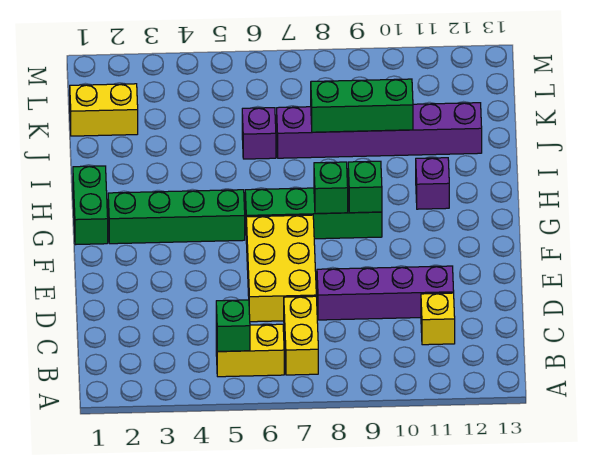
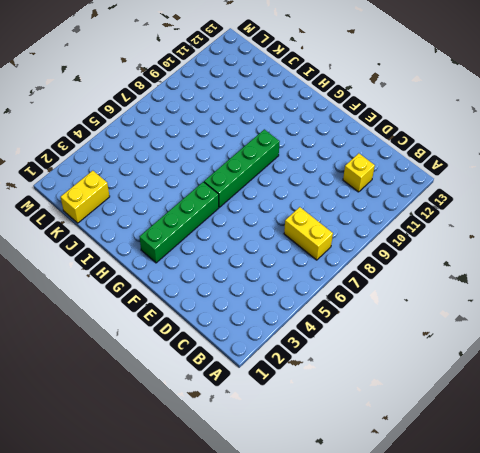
none -> yellow 1x2 brick [216,324,284,377]
none -> yellow 2x3 brick [246,215,316,322]
none -> purple 1x4 brick [317,266,454,320]

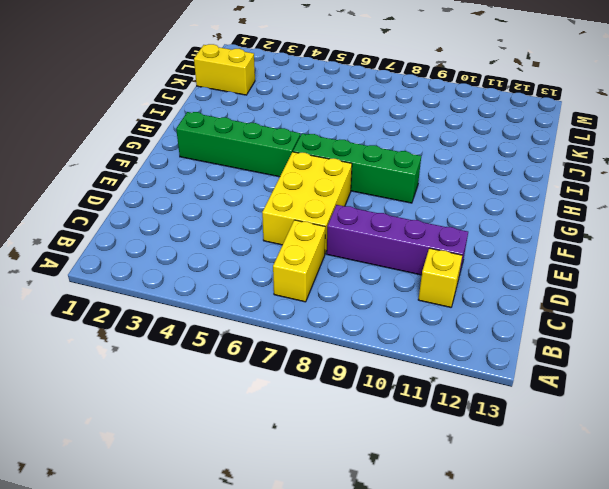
none -> yellow 1x2 brick [216,324,284,377]
none -> green 1x2 brick [73,166,108,245]
none -> purple 1x1 brick [416,158,449,209]

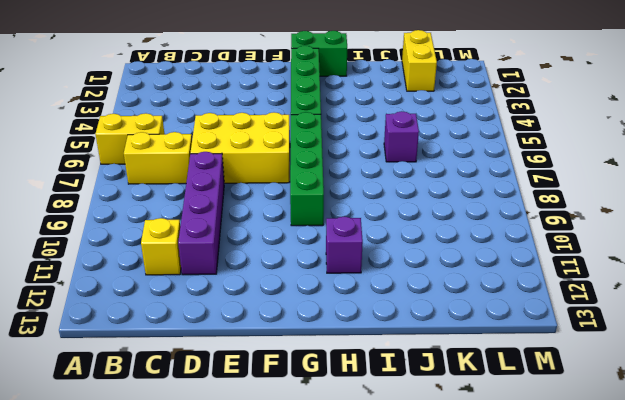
yellow 1x2 brick [95,113,164,164] -> yellow 1x2 brick turned to [216,324,284,377]
none -> purple 1x6 brick [277,103,482,158]
none -> green 1x1 brick [216,300,250,351]
none -> green 1x1 brick [314,162,348,214]

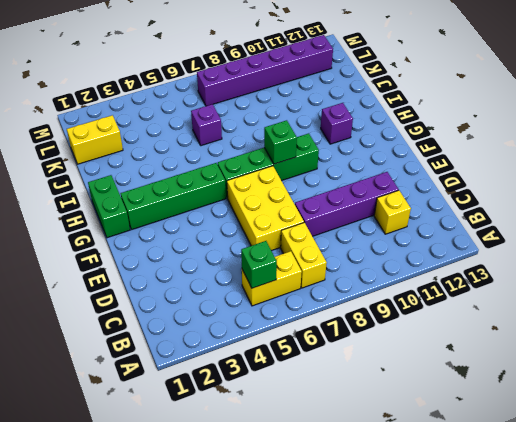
purple 1x6 brick [197,35,333,106] -> purple 1x6 brick moved to [277,103,482,158]
none -> green 1x1 brick [348,161,382,213]
none -> green 1x3 brick [311,79,413,132]

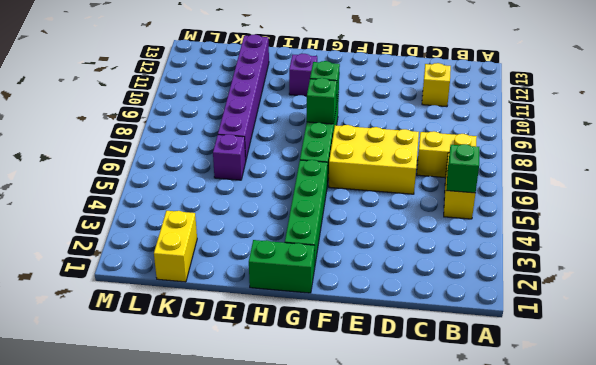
none -> purple 1x4 brick [317,266,454,320]
none -> green 1x3 brick [311,79,413,132]

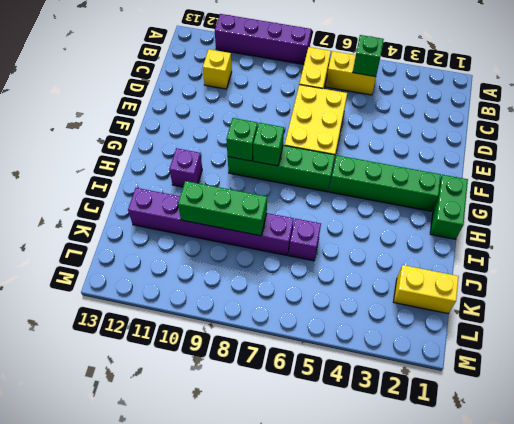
purple 1x4 brick [215,14,311,64] -> purple 1x4 brick moved to [317,266,454,320]

